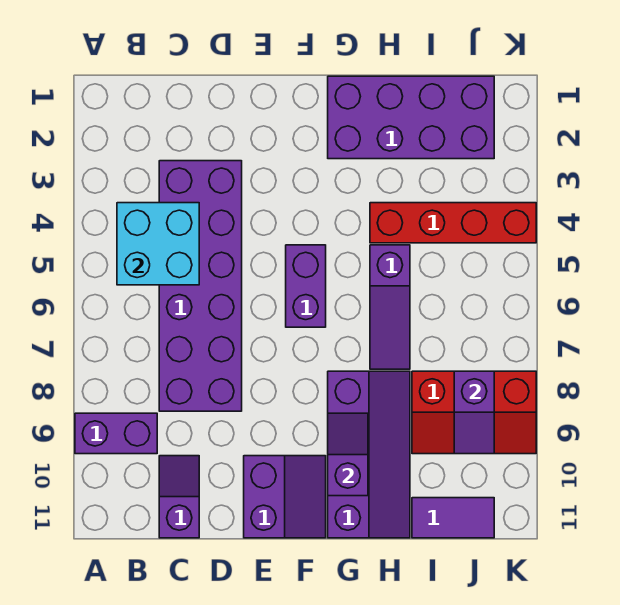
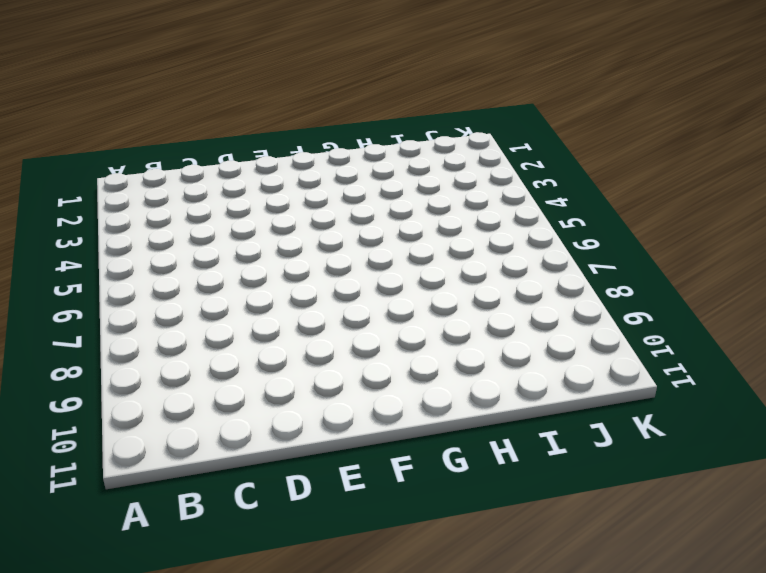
none -> purple 1x2 brick [75,413,157,454]
none -> purple 2x6 brick [159,161,242,411]
none -> purple 1x2 slope [159,456,199,538]

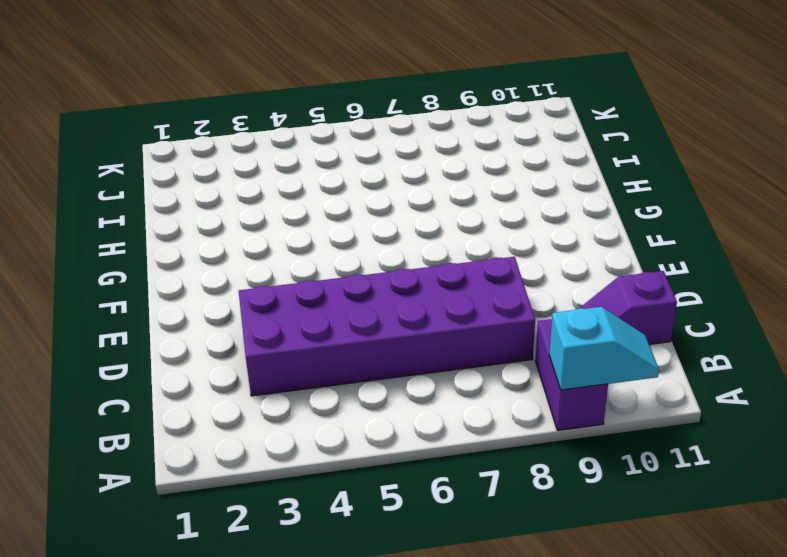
cyan 1x2 slope [549,307,659,390] -> none
none -> purple 2x2 slope [244,456,326,538]
none -> purple 1x2 brick [286,245,326,327]
none -> purple 2x4 brick [328,76,494,159]

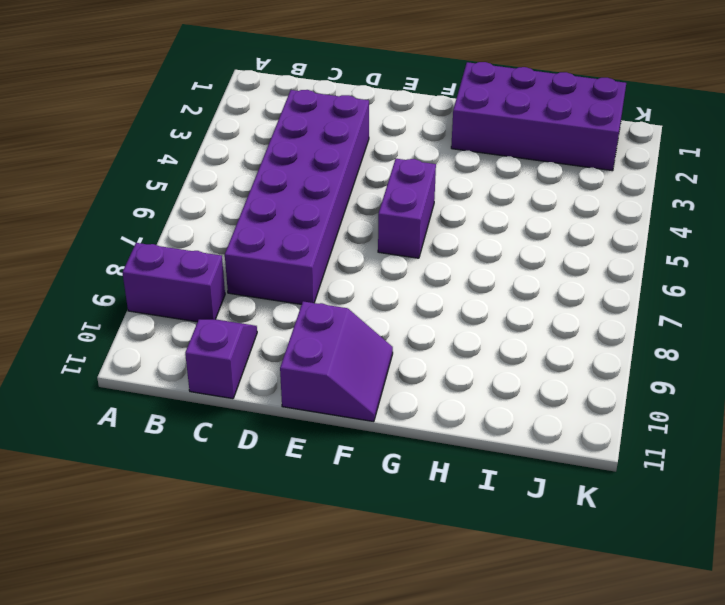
none -> purple 2x4 slope [328,371,410,538]
none -> red 1x4 brick [370,203,536,243]
none -> purple 1x3 slope [370,245,410,369]

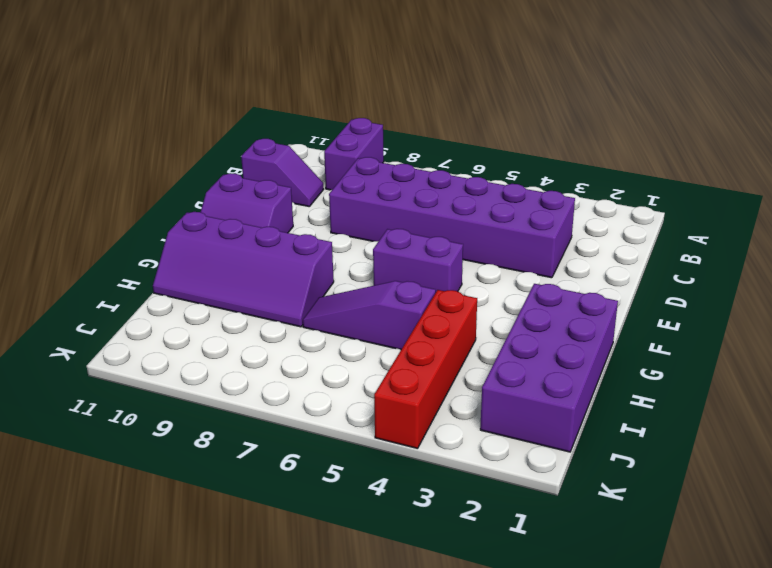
none -> red 2x3 slope [412,371,536,454]
none -> purple 1x2 tile [412,498,494,538]
none -> cyan 2x2 brick [117,203,199,285]

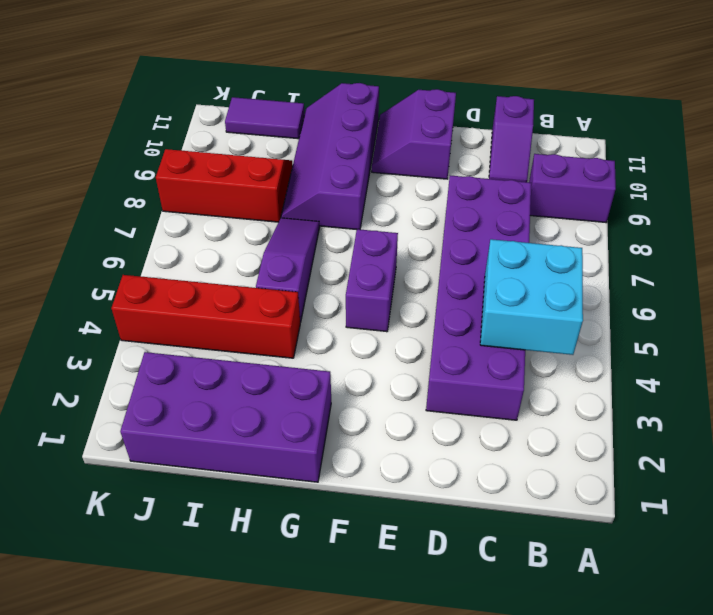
none -> purple 1x2 slope [328,413,368,496]
none -> purple 1x2 slope [454,371,494,454]

